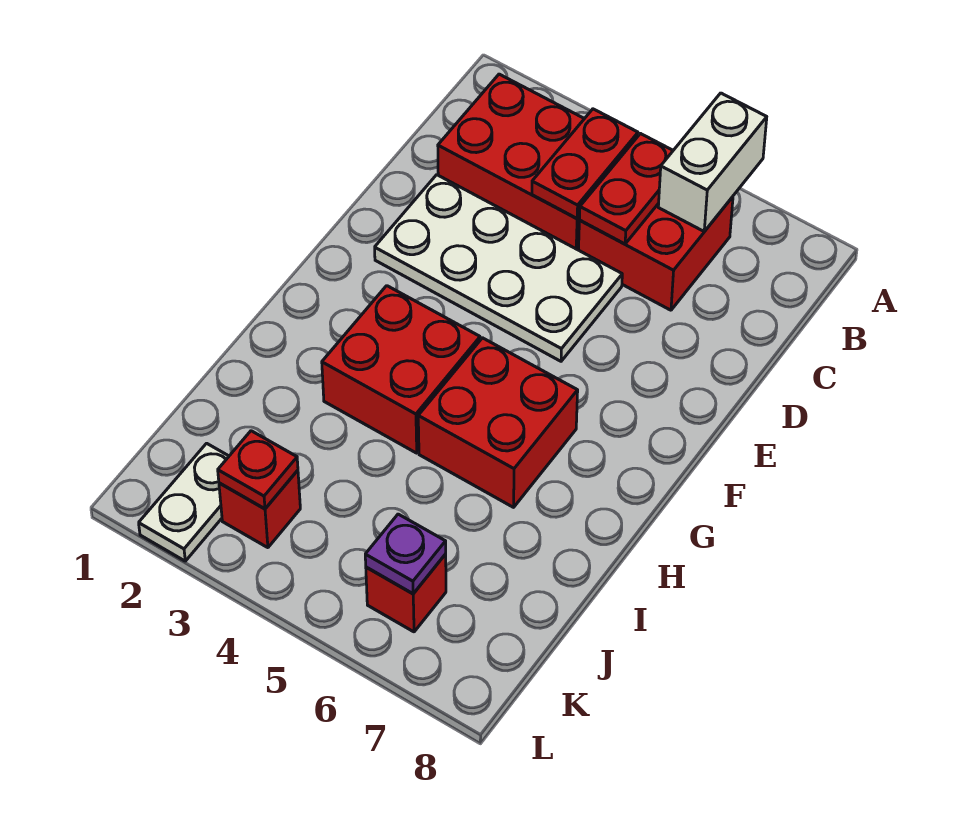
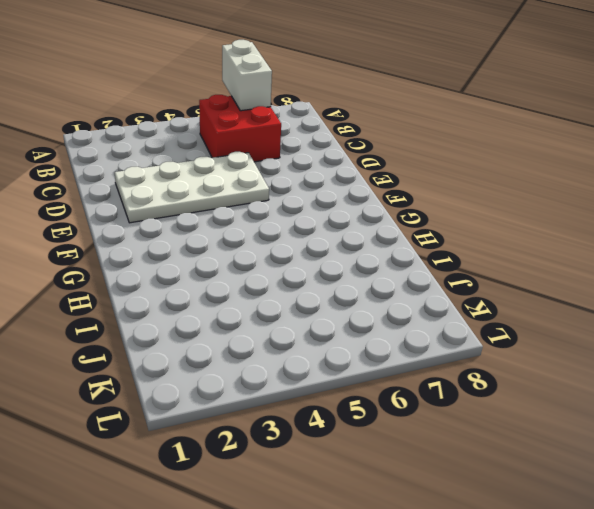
none -> red 2x3 brick [438,74,584,250]
none -> red 2x2 brick [322,286,480,453]
none -> red 2x2 brick [418,338,578,507]

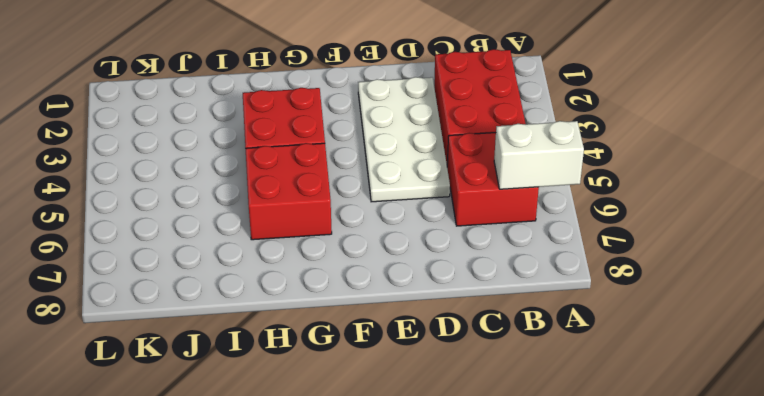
none -> white 1x2 plate [139,443,229,561]
none -> red 1x1 brick [219,470,300,548]
none -> red 1x1 brick [366,554,446,632]

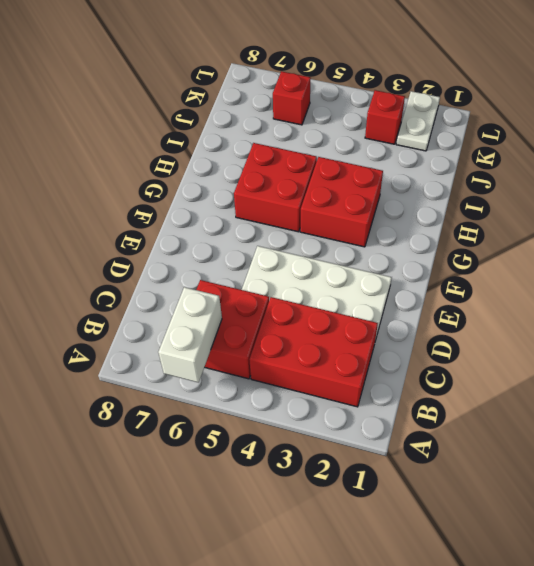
none -> red 1x2 plate [532,109,638,218]
none -> red 1x2 plate [579,134,673,244]
none -> red 1x1 plate [218,431,298,509]

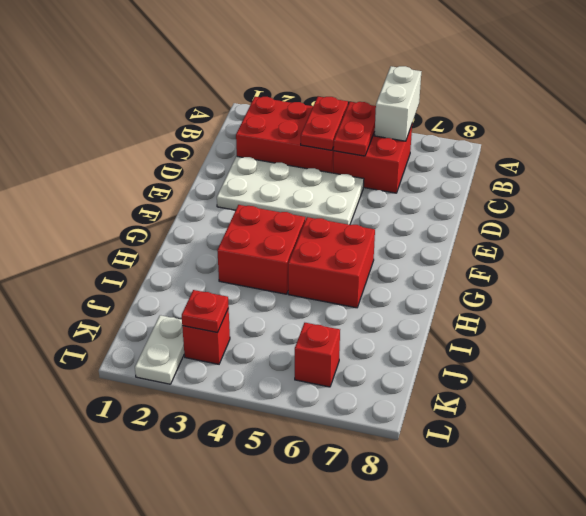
none -> purple 1x1 plate [365,514,446,594]

